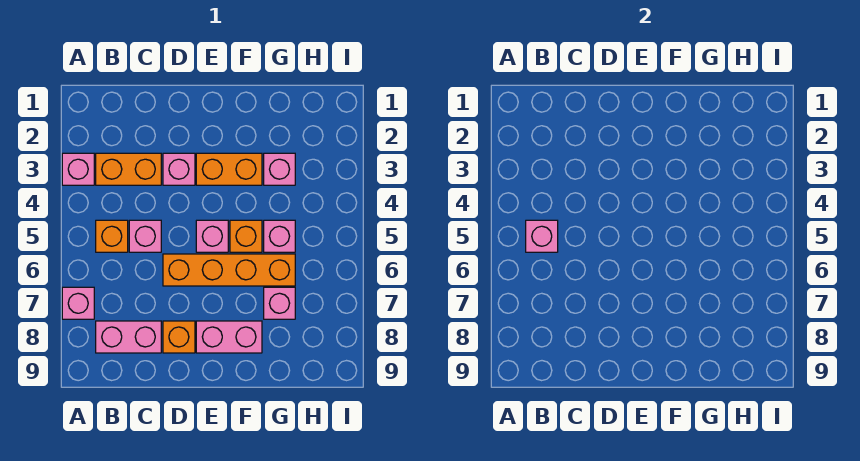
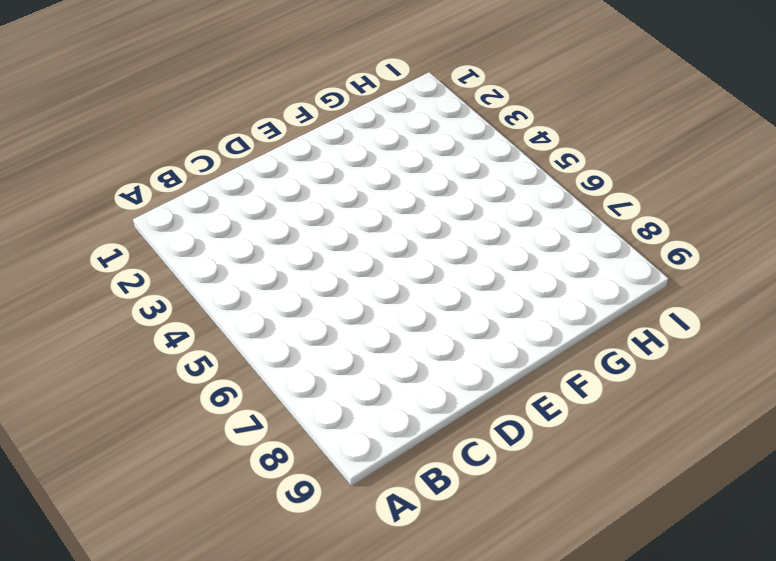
none -> pink 1x1 brick [62,153,94,185]
none -> pink 1x1 brick [62,287,94,319]
none -> orange 1x2 brick [96,153,161,185]

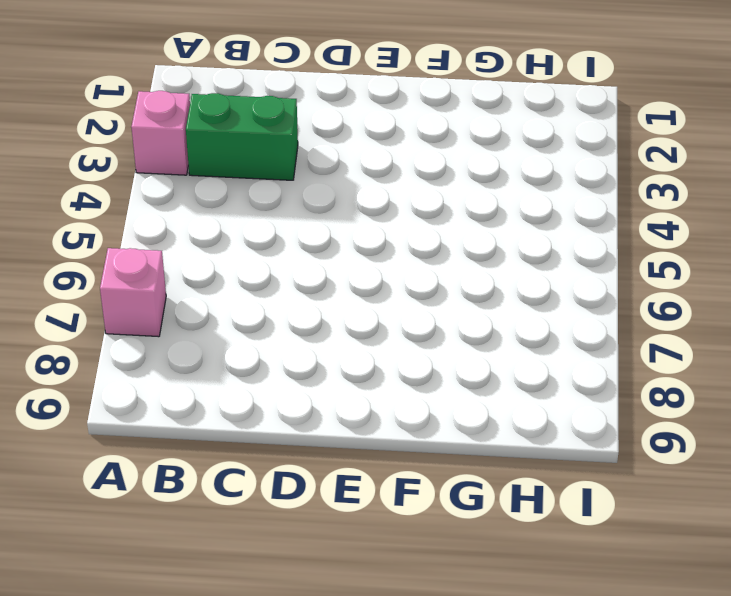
green 1x2 brick [186,93,298,180] -> orange 1x2 brick [96,153,161,185]
none -> orange 1x1 brick [96,220,128,252]
none -> pink 1x2 brick [96,321,161,353]
none -> pink 1x1 brick [129,220,161,252]

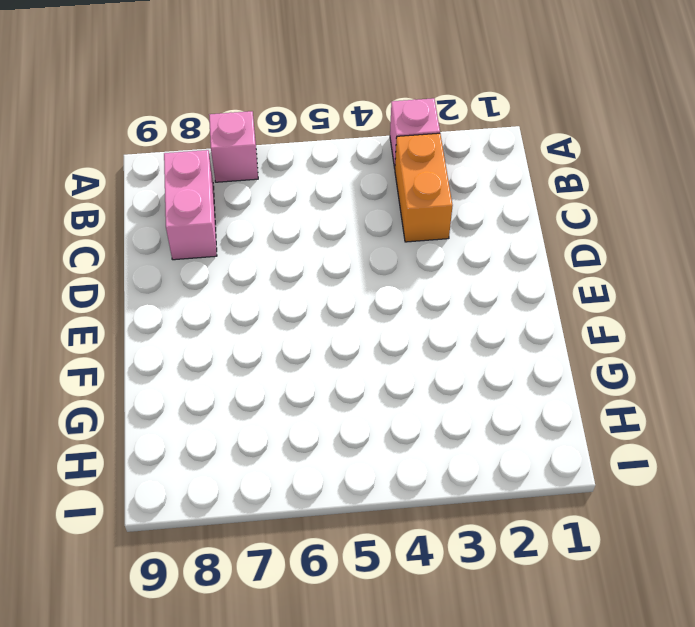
none -> orange 1x1 brick [96,220,128,252]
none -> pink 1x1 brick [129,220,161,252]
none -> pink 1x1 brick [163,153,195,185]

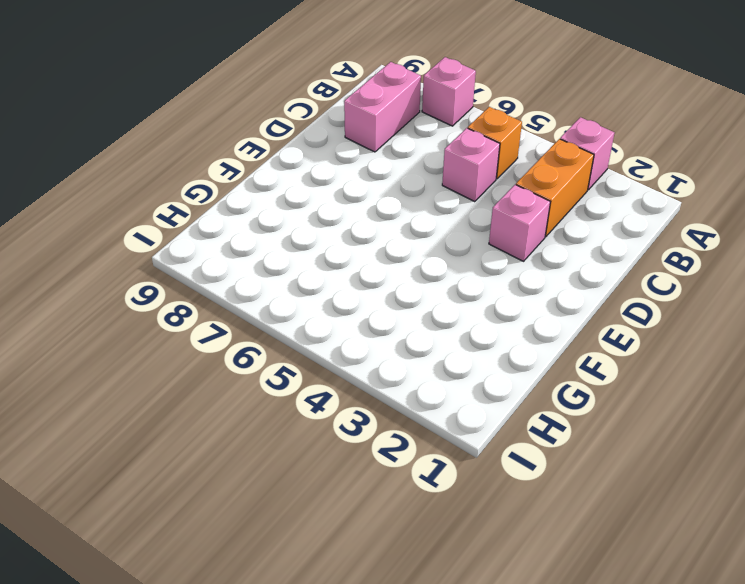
none -> orange 1x4 brick [163,254,295,286]
none -> orange 1x1 brick [163,321,195,353]
none -> orange 1x2 brick [196,153,262,185]

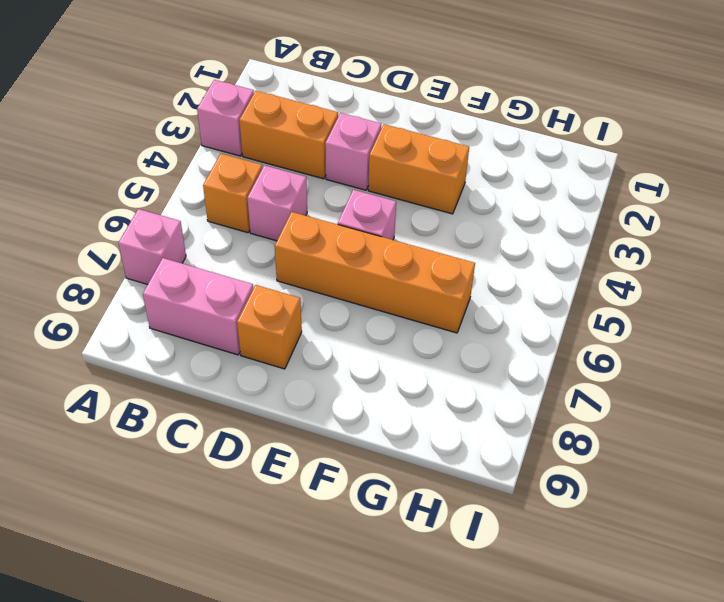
none -> pink 1x2 brick [196,321,262,353]
none -> orange 1x1 brick [230,220,262,252]
none -> pink 1x1 brick [264,153,295,185]

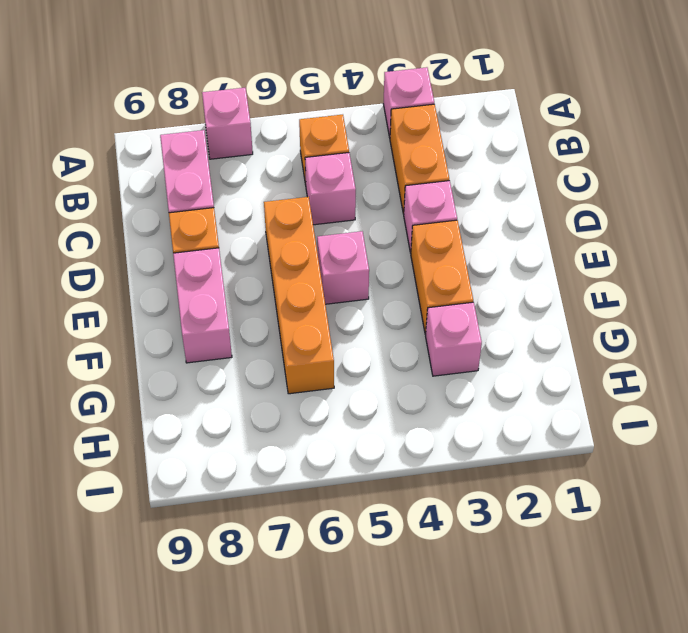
none -> orange 1x1 brick [230,220,262,252]
none -> pink 1x1 brick [264,220,295,252]
none -> pink 1x1 brick [264,287,295,319]

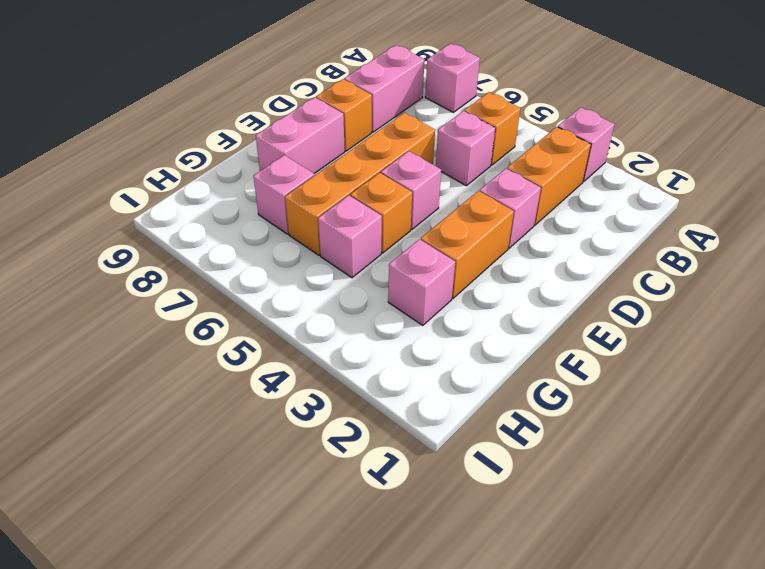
none -> pink 1x1 brick [526,220,558,252]

